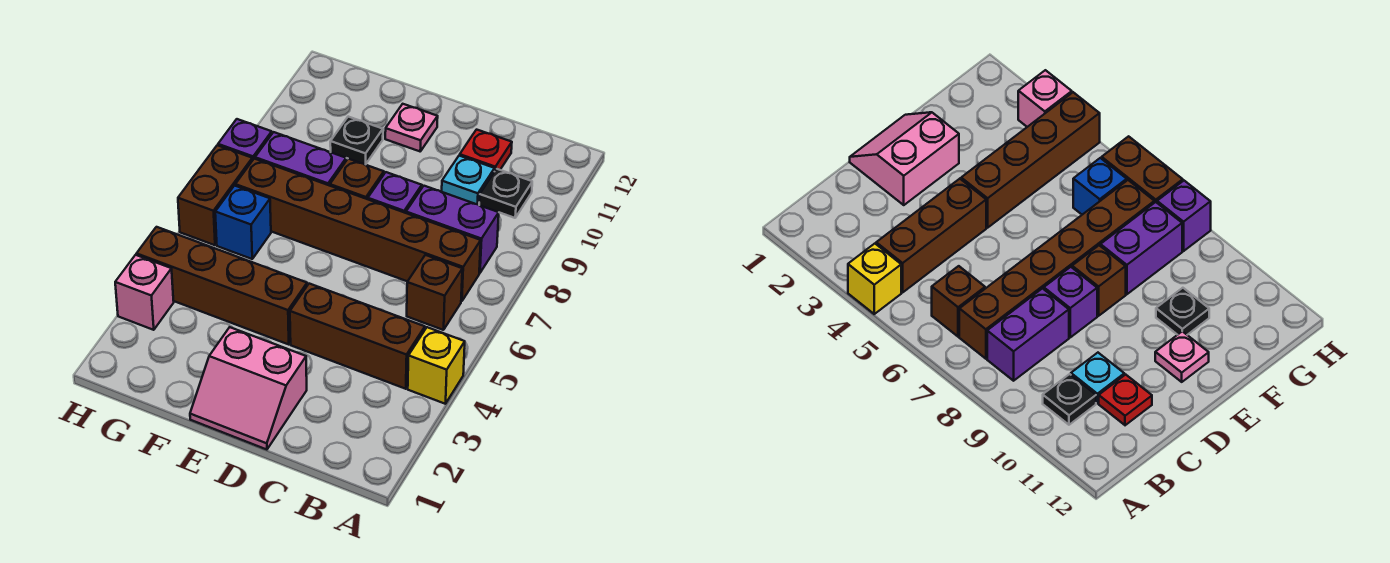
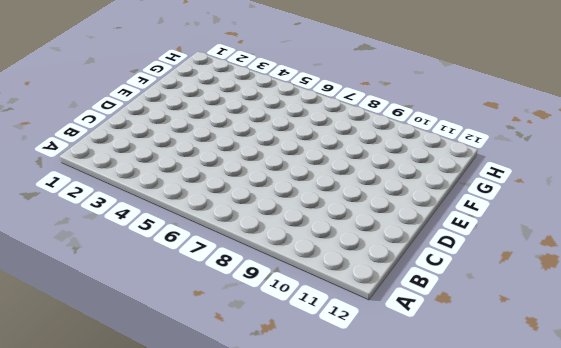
none -> yellow 1x1 brick [408,327,465,404]
none -> brown 1x3 brick [290,284,425,389]
none -> brown 1x1 brick [407,255,462,330]

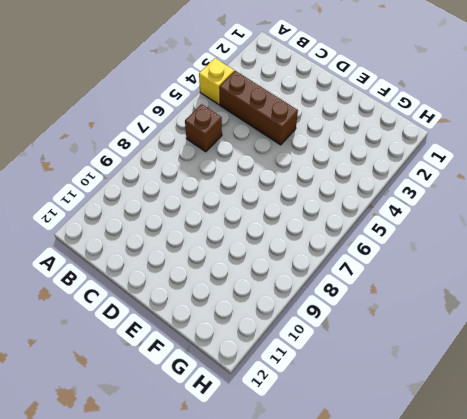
none -> brown 1x6 brick [235,159,481,301]
none -> purple 1x2 brick [406,186,499,273]
none -> black 1x1 plate [479,169,532,218]

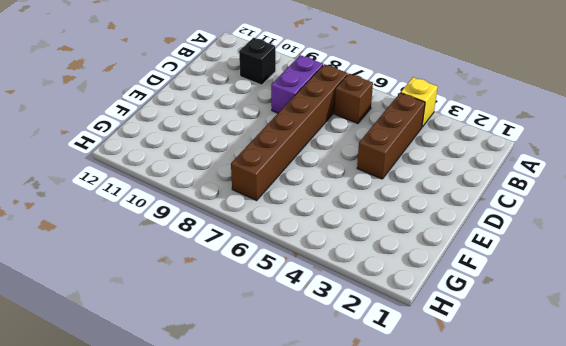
black 1x1 brick [239,38,276,85] -> black 1x1 plate [479,169,532,218]
none -> cyan 1x1 plate [442,156,495,204]
none -> red 1x1 plate [460,130,512,170]
none -> pink 2x2 slope [190,327,307,450]

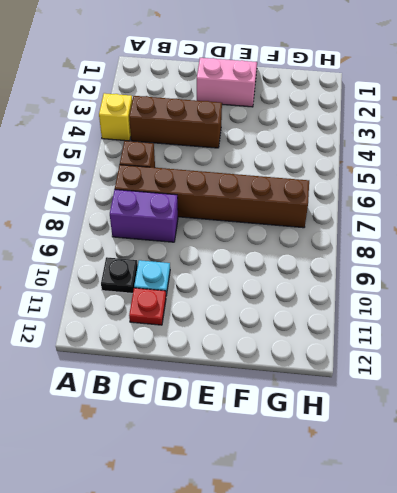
none -> purple 1x1 brick [368,172,422,213]
none -> brown 1x4 brick [137,227,307,344]
none -> brown 1x1 brick [330,159,384,199]

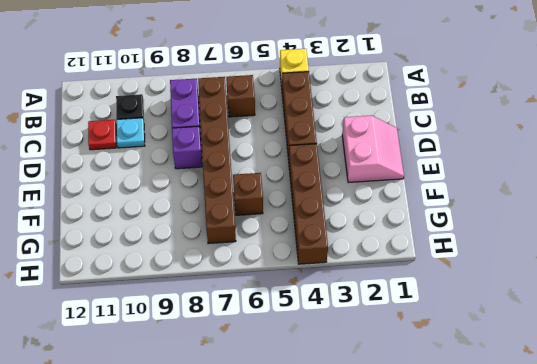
brown 1x1 brick [233,173,263,215] -> brown 1x1 brick moved to [330,159,384,199]
none -> pink 1x1 plate [385,104,438,151]
none -> purple 1x2 brick [255,132,346,186]
none -> black 1x1 plate [330,117,383,165]

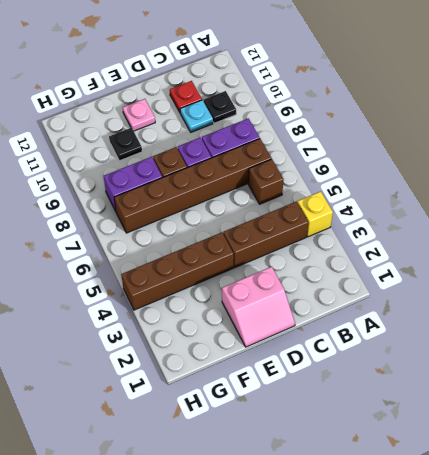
none -> blue 1x1 brick [215,186,271,259]
none -> pink 1x1 brick [115,255,174,330]
none -> brown 1x2 brick [178,145,252,245]

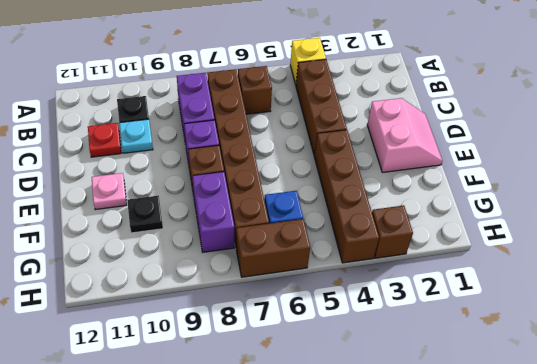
brown 1x1 brick [372,205,413,258] -> pink 1x1 brick [115,255,174,330]
none -> purple 1x1 brick [218,119,272,161]

